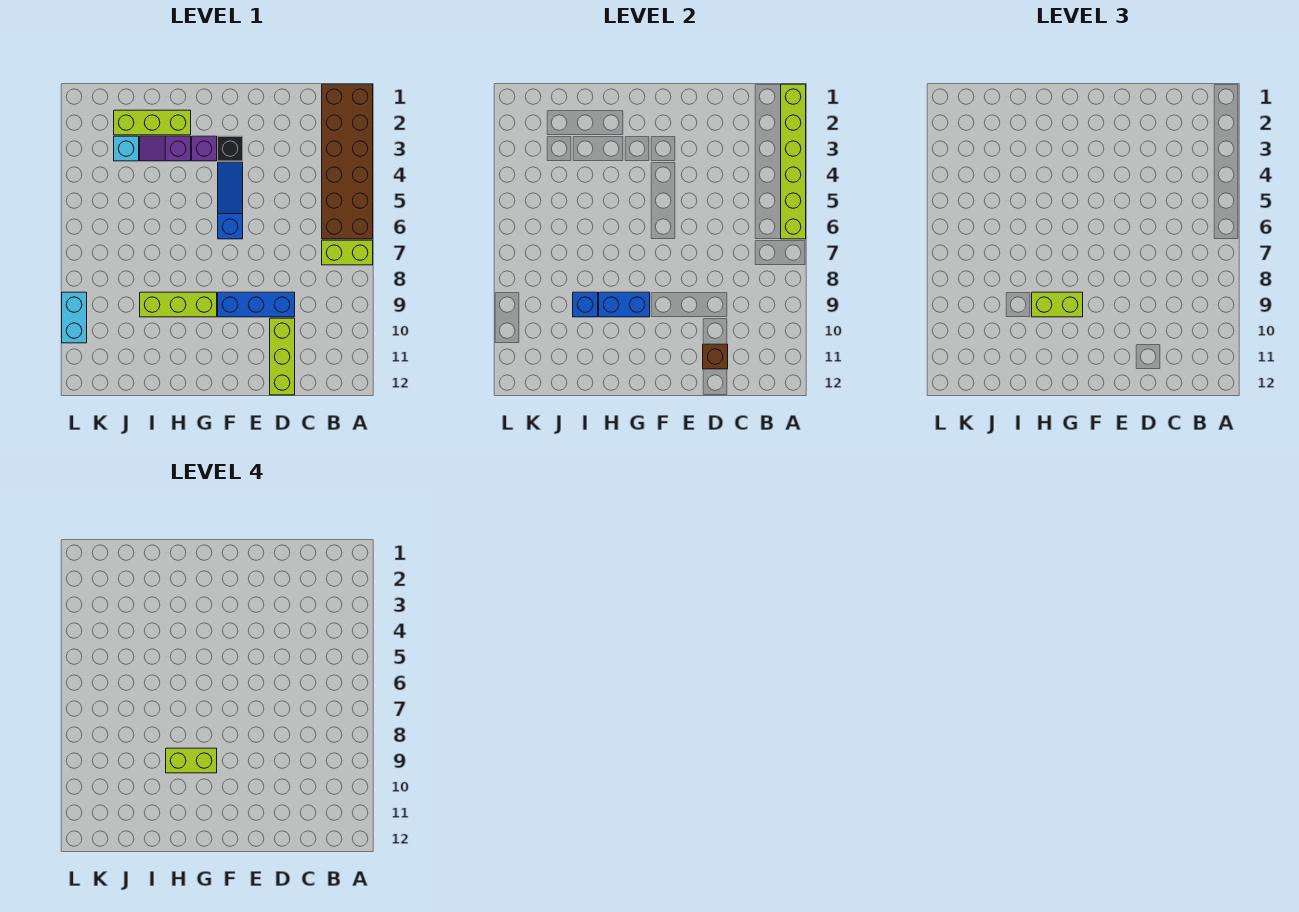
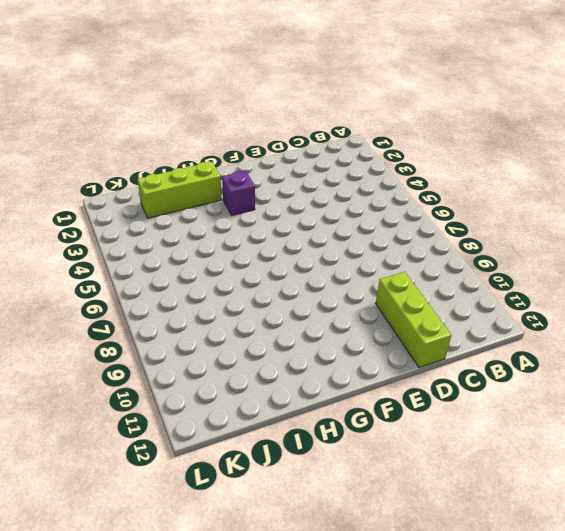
none -> brown 2x6 brick [322,84,373,239]
none -> lime 1x2 brick [322,240,373,265]
none -> blue 1x3 brick [218,292,295,317]

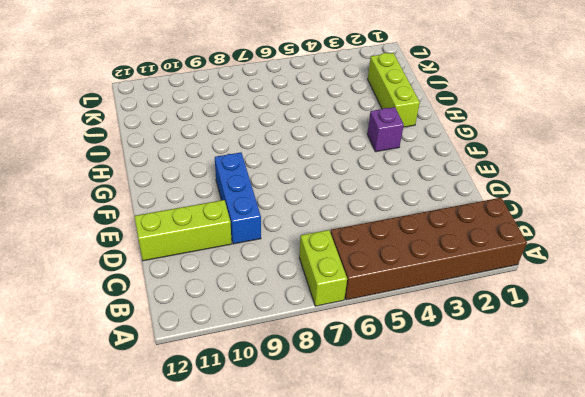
none -> black 1x1 brick [218,136,243,161]
none -> blue 1x3 slope [218,162,243,239]
none -> lime 1x3 brick [140,292,217,317]

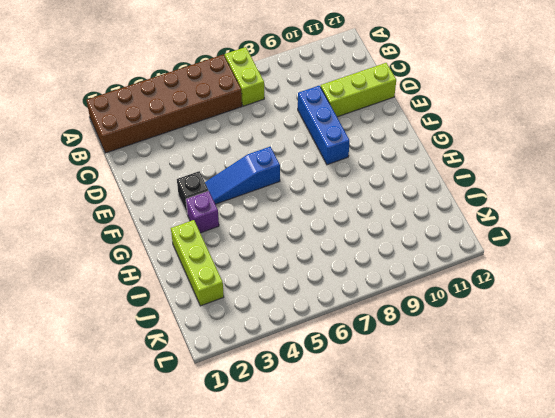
none -> lime 1x3 brick [140,292,217,317]
none -> purple 1x2 slope [140,136,191,161]
none -> cyan 1x1 brick [114,136,139,161]

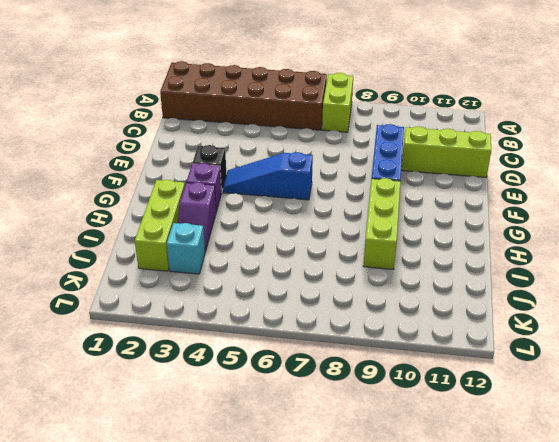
none -> cyan 1x2 brick [62,292,87,343]
none -> lime 1x6 brick [781,84,806,239]
none -> brown 1x1 brick [703,344,728,369]

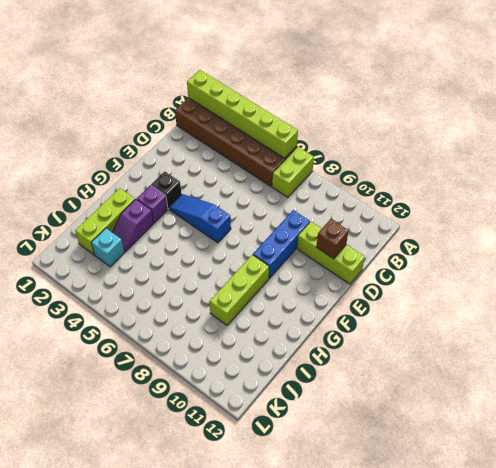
none -> cyan 1x2 brick [62,292,87,343]
none -> blue 1x2 brick [599,292,650,317]
none -> blue 1x1 brick [573,292,598,317]

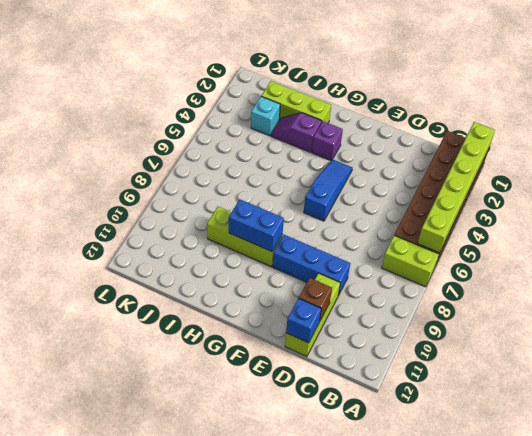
blue 1x1 brick [286,298,321,343] -> blue 1x1 brick moved to [573,292,598,317]
none -> black 1x1 brick [218,136,243,161]
none -> cyan 1x2 brick [62,292,87,343]
none -> lime 1x2 brick [1032,292,1083,317]

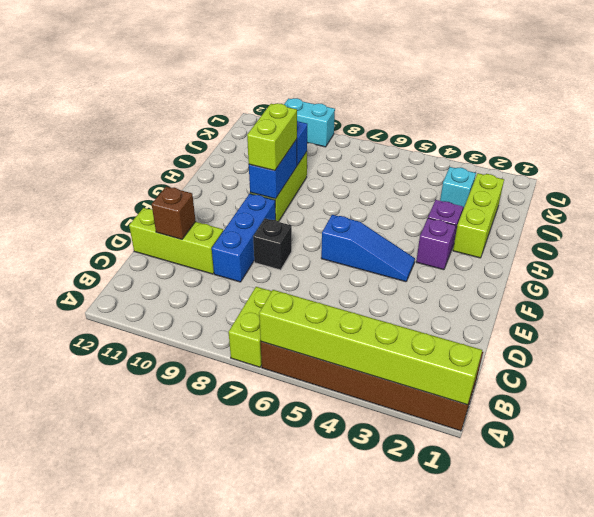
black 1x1 brick [253,218,292,270] -> black 1x1 brick moved to [218,136,243,161]
none -> lime 1x2 brick [166,748,217,773]

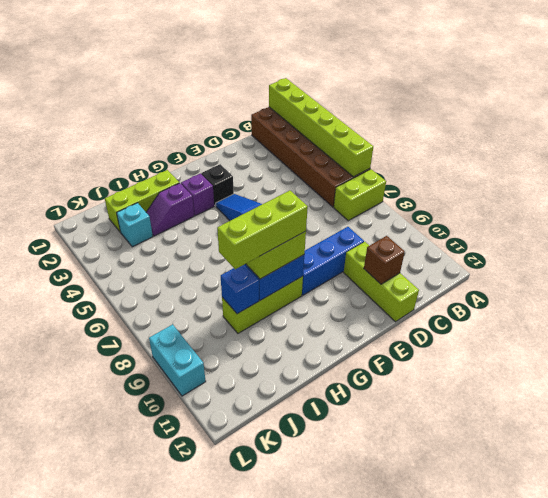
lime 1x3 brick [217,191,308,269] -> lime 1x2 brick [166,748,217,773]

